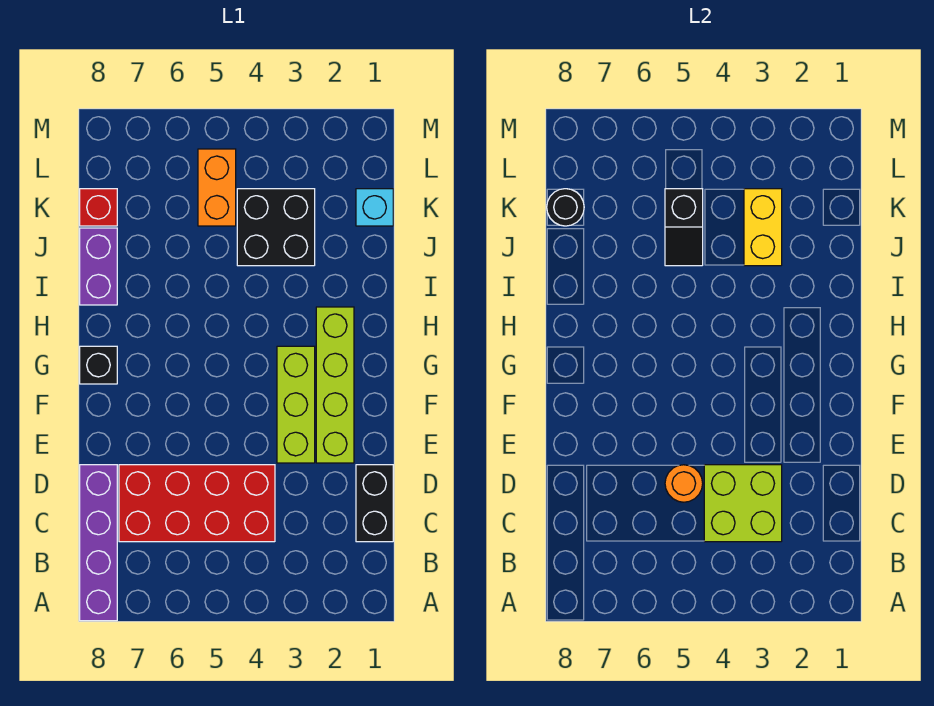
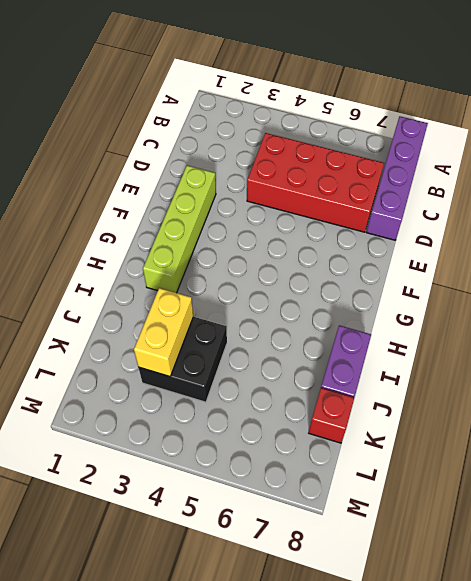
none -> black 1x2 brick [356,465,393,542]
none -> lime 1x3 brick [277,346,315,463]
none -> black 1x1 brick [80,346,117,384]

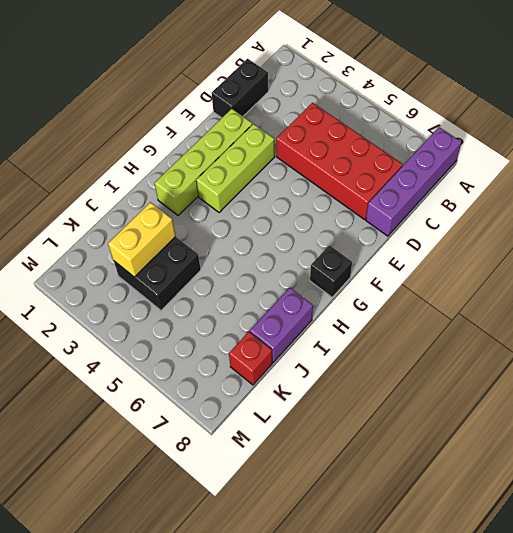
none -> cyan 1x1 brick [356,189,393,226]
none -> orange 1x2 brick [198,149,236,226]
none -> lime 2x2 brick [704,465,782,542]

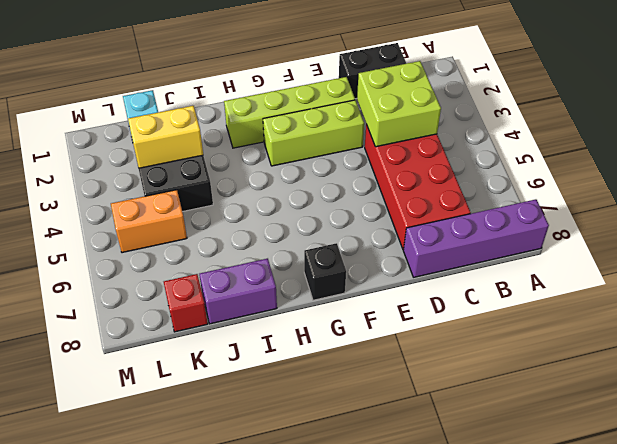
none -> orange 1x1 round brick [665,465,703,502]
none -> black 1x2 slope [665,189,703,266]
none -> black 1x1 round brick [547,189,584,226]

